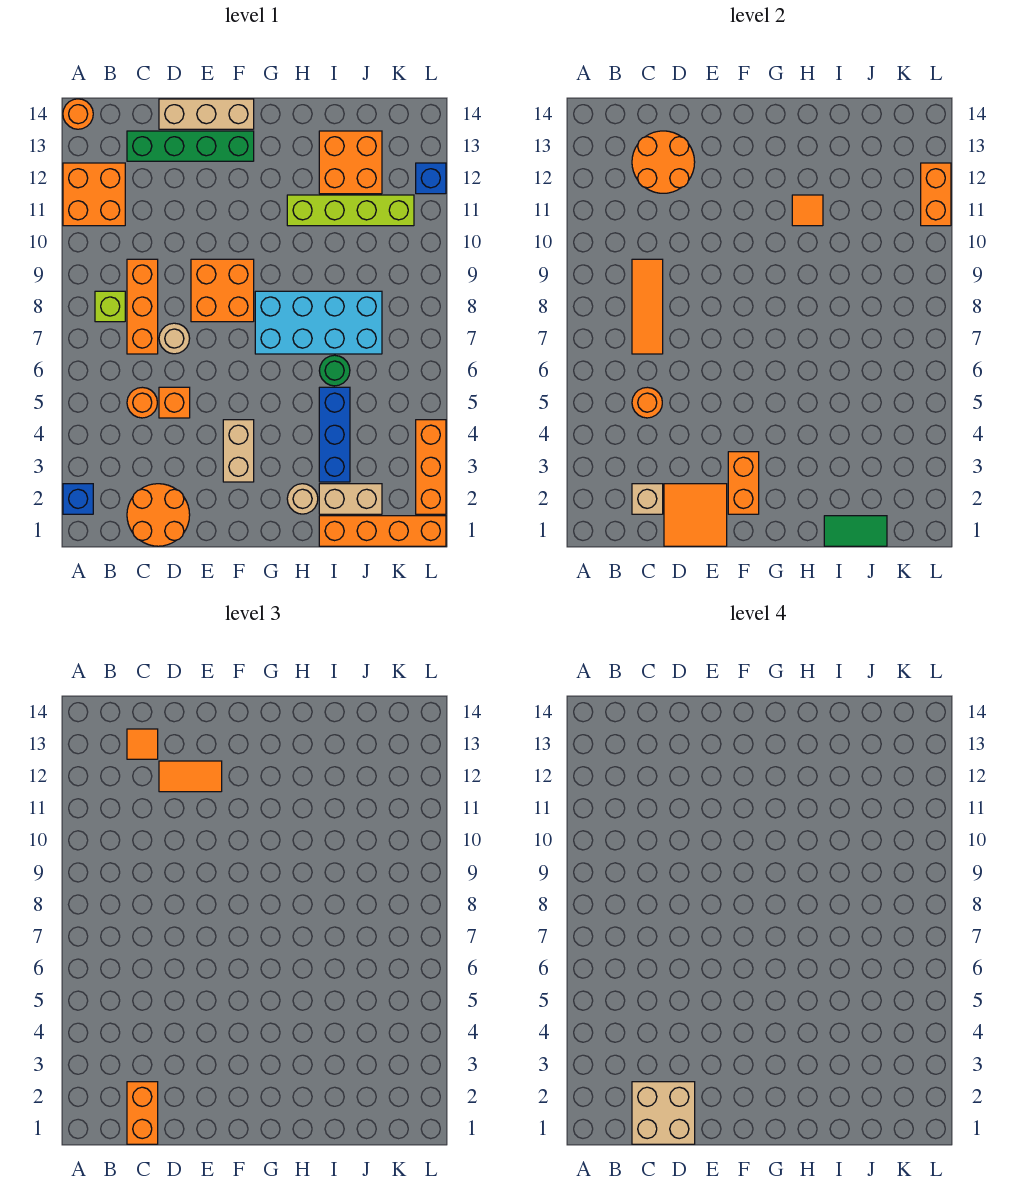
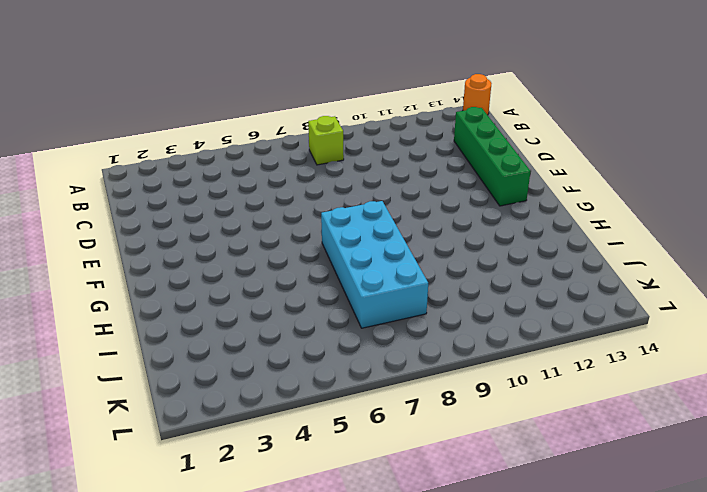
none -> blue 1x1 brick [63,484,93,514]
none -> orange 2x2 brick [63,163,125,226]
none -> orange 2x2 round brick [127,484,190,546]
none -> orange 1x1 round brick [127,387,157,418]

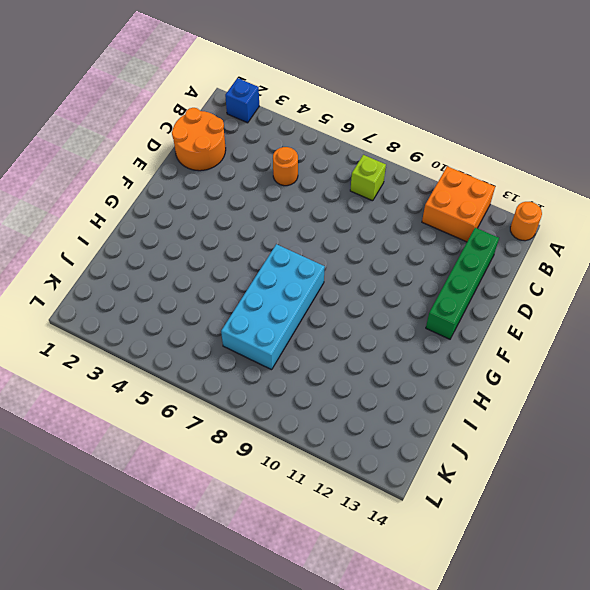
none -> orange 1x3 brick [127,259,158,354]
none -> orange 1x1 brick [159,387,190,418]
none -> tan 1x1 round brick [159,323,190,354]
none -> tan 1x3 brick [159,99,254,129]

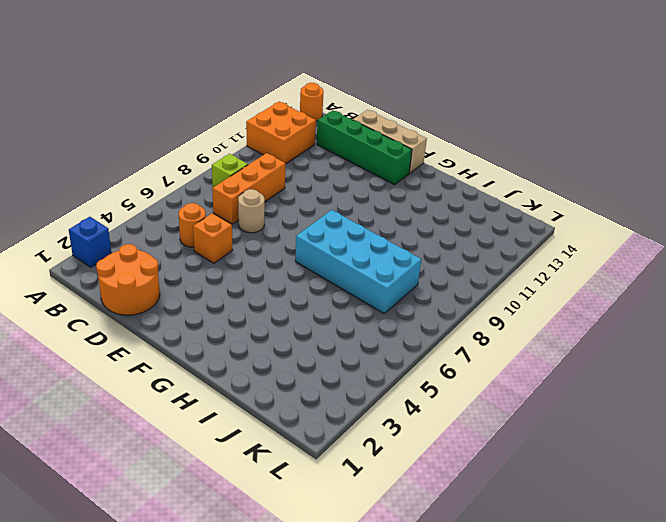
none -> orange 2x2 brick [191,259,254,322]
none -> tan 1x2 brick [223,420,254,482]
none -> tan 1x1 round brick [287,484,318,514]
none -> lime 1x4 brick [287,195,414,226]

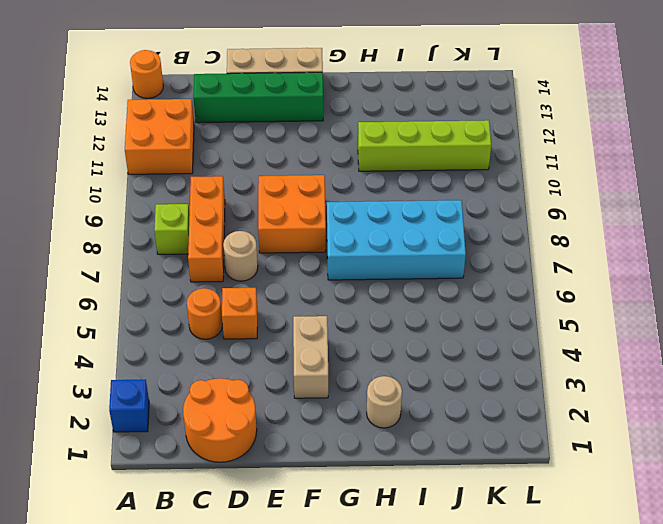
none -> orange 1x4 brick [319,516,446,546]
none -> tan 1x2 brick [319,484,382,514]
none -> blue 1x3 brick [319,387,350,482]
none -> green 1x1 round brick [319,355,350,386]

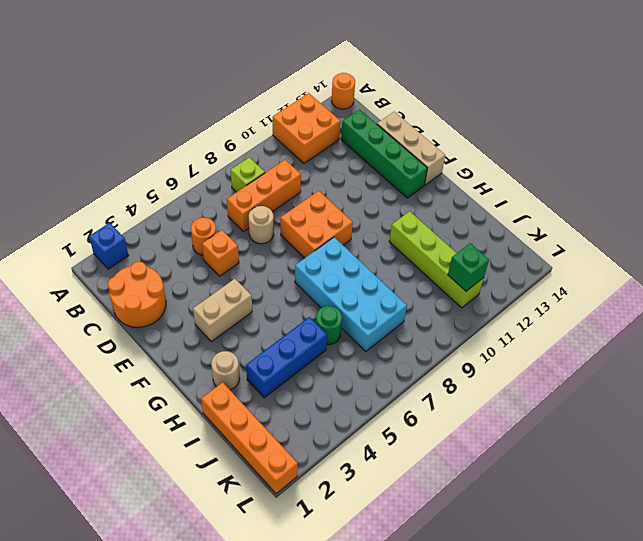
green 1x1 brick [448,243,489,291] -> none
none -> tan 1x2 brick [319,484,382,514]
none -> orange 2x2 brick [319,131,382,194]
none -> orange 1x3 brick [416,420,446,514]
none -> blue 1x1 brick [416,163,446,194]

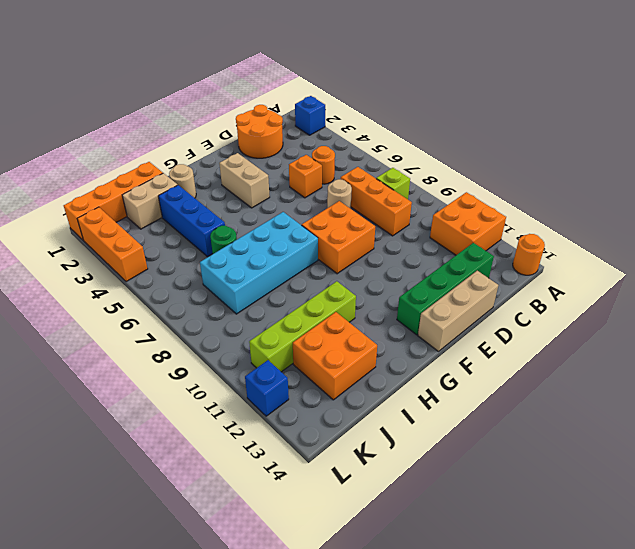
none -> tan 1x1 brick [632,484,663,514]
none -> orange 1x1 round brick [632,387,662,418]
none -> orange 1x3 tile [632,259,663,354]
none -> orange 2x2 round brick [632,131,695,193]

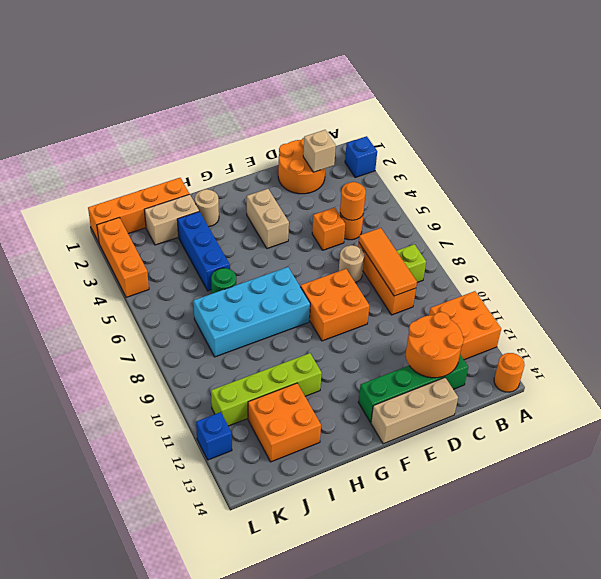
none -> orange 2x2 tile [664,484,727,546]
none -> orange 1x2 brick [728,452,759,514]
none -> orange 1x1 tile [792,195,823,226]
none -> green 1x2 tile [824,516,887,546]

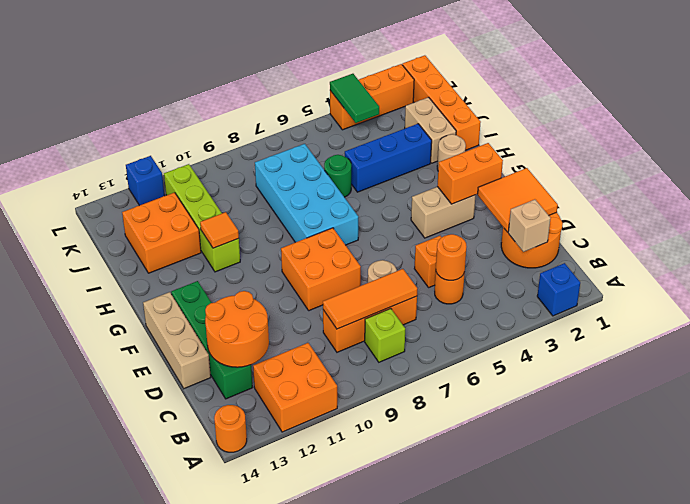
green 1x2 tile [330,74,379,123] -> green 1x2 tile moved to [824,516,887,546]
none -> orange 1x2 brick [921,163,951,226]
none -> orange 1x2 brick [127,1082,158,1144]
none -> orange 1x1 tile [127,729,158,759]
none -> orange 1x2 tile [159,761,222,792]

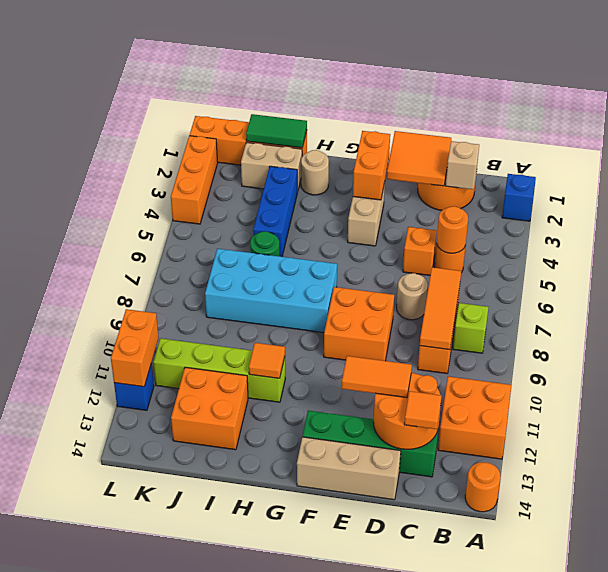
none -> orange 1x2 brick [127,1082,158,1144]
none -> tan 2x2 brick [632,1082,695,1144]

